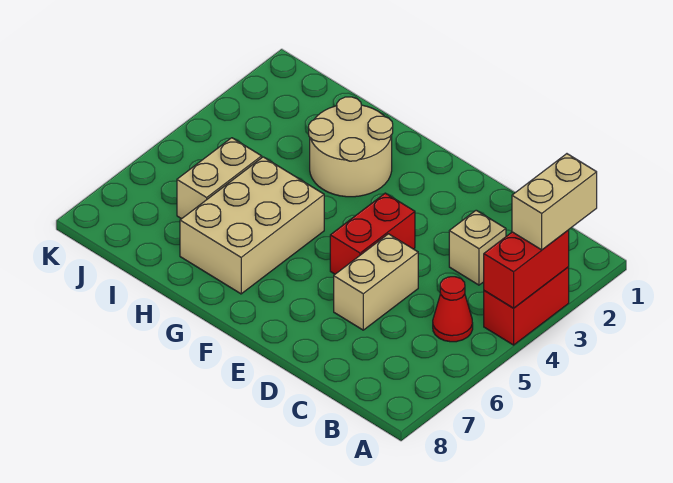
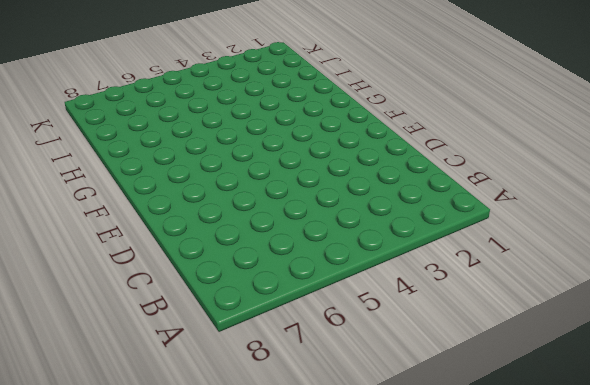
none -> red 1x2 brick [484,267,569,345]
none -> red 1x1 cone [433,277,473,342]

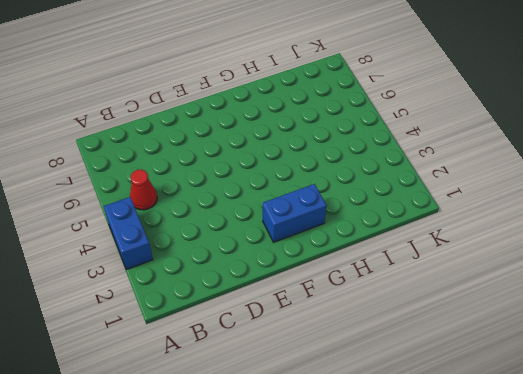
blue 1x2 brick [104,197,153,269] -> red 1x2 brick [484,267,569,345]
blue 1x2 brick [263,184,327,242] -> tan 2x2 round brick [309,97,393,197]
none -> tan 1x1 brick [449,210,506,285]
none -> tan 1x2 brick [334,234,418,330]

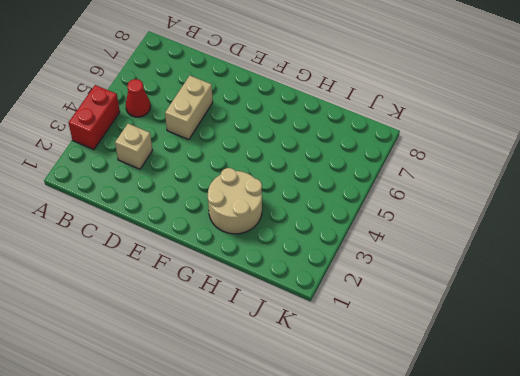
none -> red 1x2 brick [330,193,415,274]
none -> tan 2x3 brick [180,157,324,294]

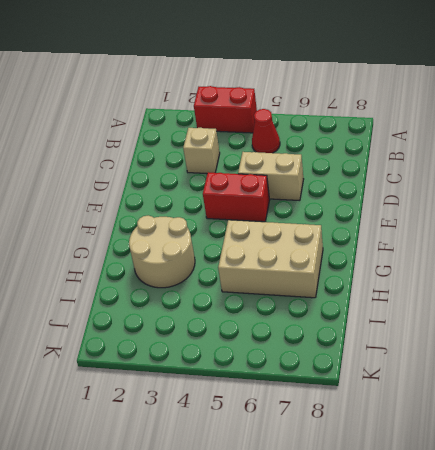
none -> tan 1x2 brick [177,138,262,219]
none -> red 1x2 brick [484,230,569,308]

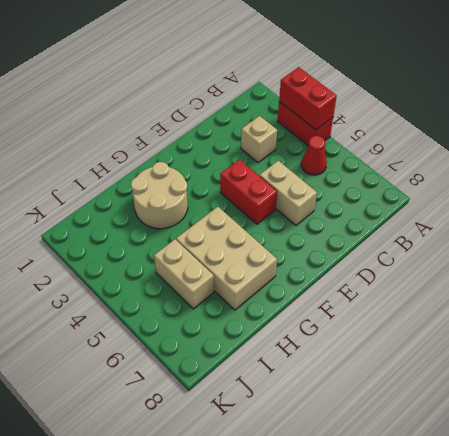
none -> tan 1x2 brick [512,154,597,250]

